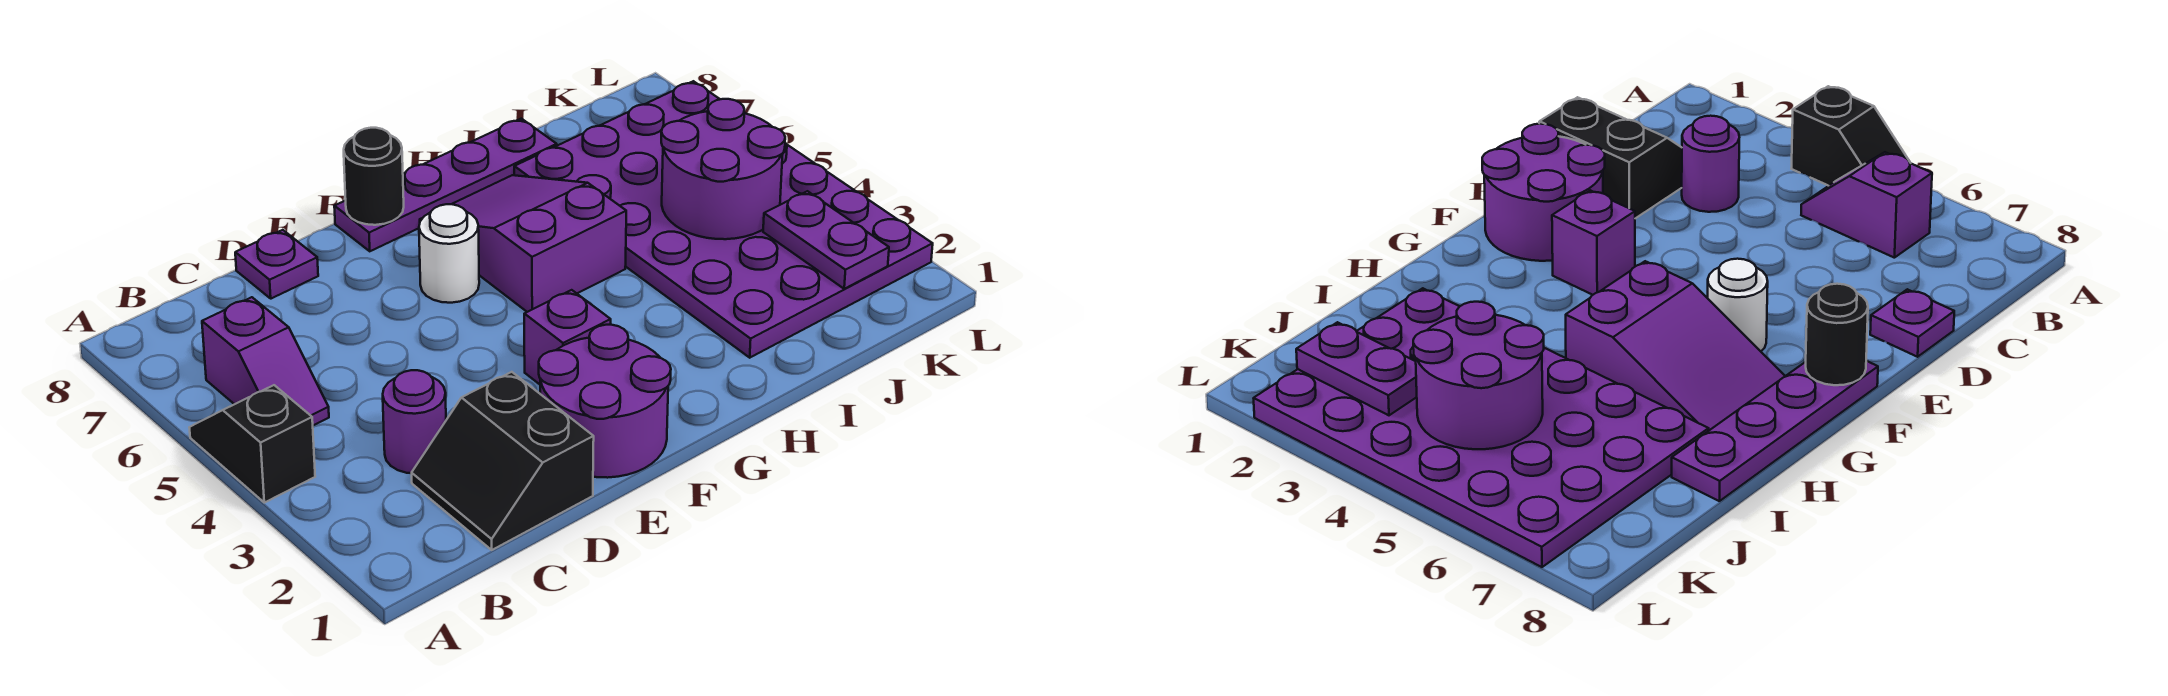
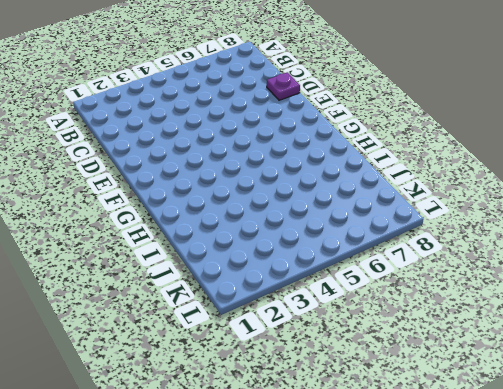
none -> black 1x2 slope [189,385,315,503]
none -> purple 1x2 slope [202,297,329,425]
none -> black 2x2 slope [412,372,594,550]

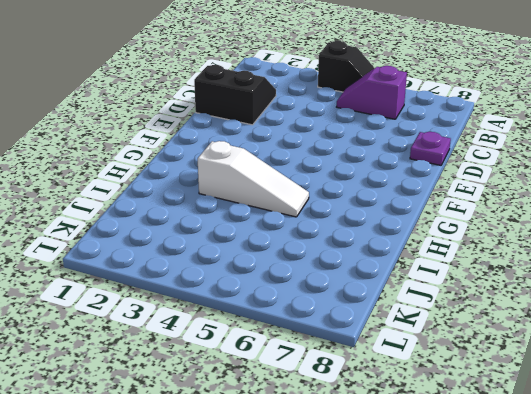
white 1x3 slope [198,141,309,217] -> purple 2x3 slope [420,175,626,312]
none -> purple 1x1 round brick [383,370,446,473]
none -> purple 2x2 round brick [539,325,671,478]
none -> purple 1x1 brick [524,290,611,384]

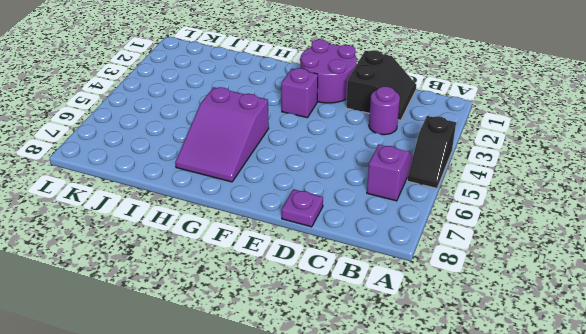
none -> white 1x1 round brick [419,204,479,303]
none -> purple 1x4 plate [334,119,557,251]
none -> purple 4x6 plate [514,81,933,358]

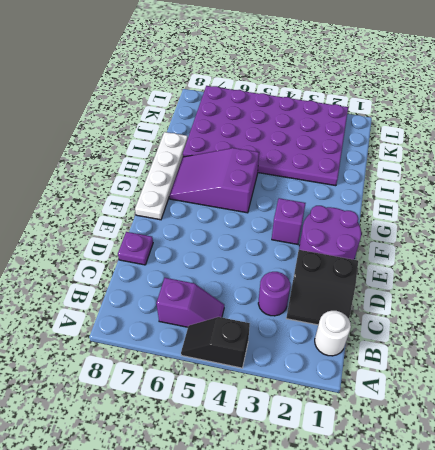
white 1x1 round brick [315,311,351,356] -> white 1x1 round brick moved to [419,204,479,303]
white 1x4 plate [135,132,188,220] -> purple 1x4 plate [334,119,557,251]
none -> black 1x1 round brick [344,128,404,225]
none -> purple 2x2 round brick [661,99,785,239]
none -> purple 1x2 plate [763,191,889,289]

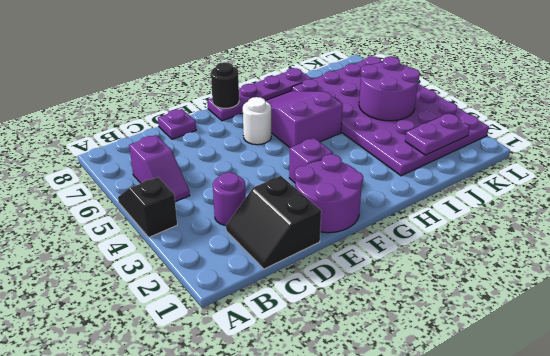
purple 1x2 plate [405,113,470,155] -> purple 1x2 plate turned to [763,191,889,289]

